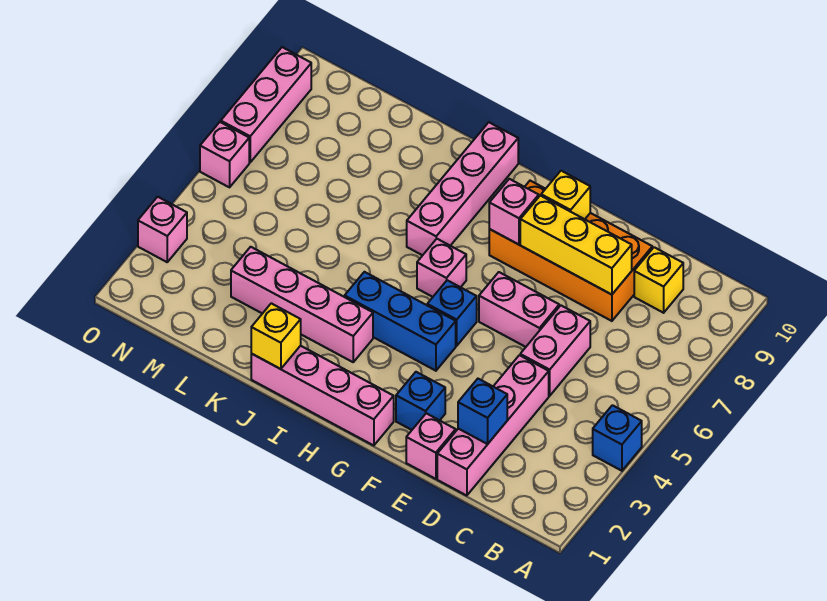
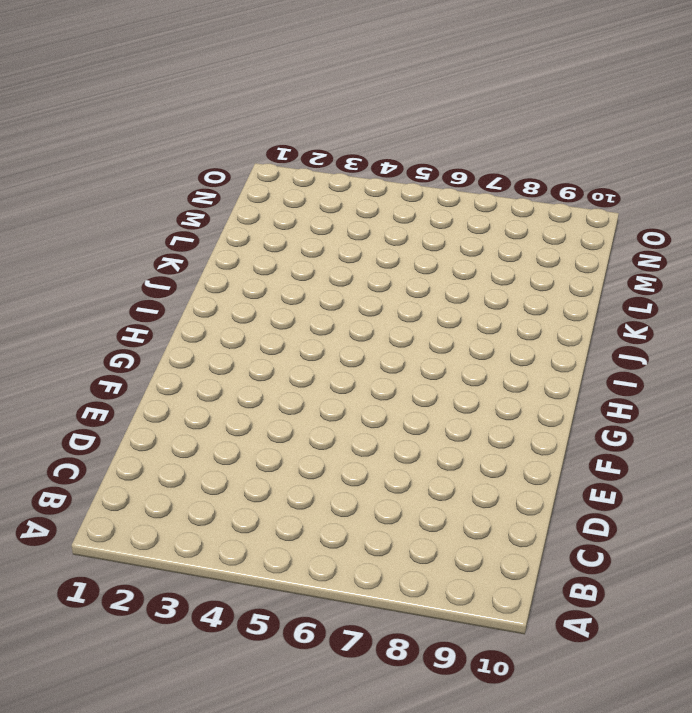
none -> blue 1x1 brick [593,405,642,471]
none -> yellow 1x1 brick [634,247,683,313]
none -> pink 1x4 brick [437,355,549,496]

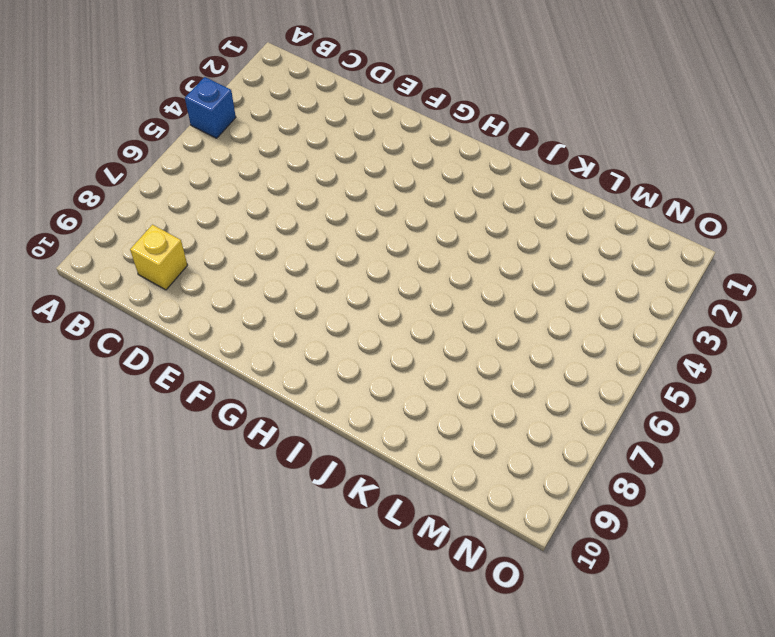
none -> pink 1x4 brick [437,355,549,496]
none -> pink 1x2 brick [520,306,590,396]
none -> orange 2x4 brick [489,181,652,321]

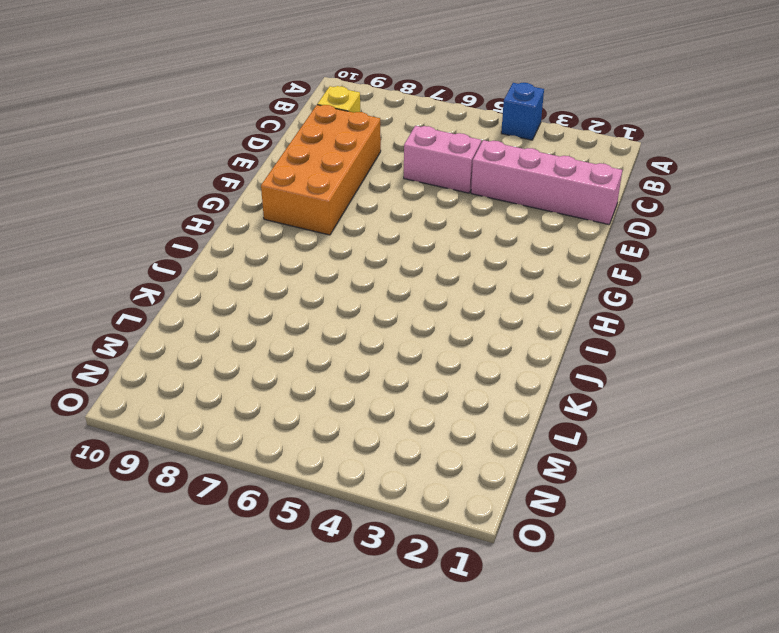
none -> pink 1x1 brick [406,413,456,479]
none -> pink 1x2 brick [479,272,559,347]
none -> blue 1x1 brick [396,372,445,430]

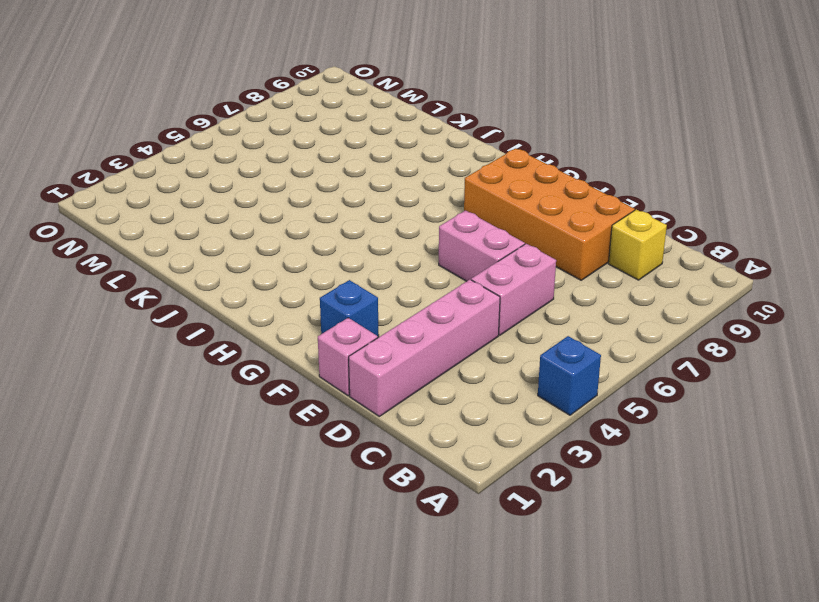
none -> pink 1x4 brick [251,346,394,446]
none -> blue 1x3 brick [345,272,456,371]
none -> blue 1x1 brick [427,280,477,346]

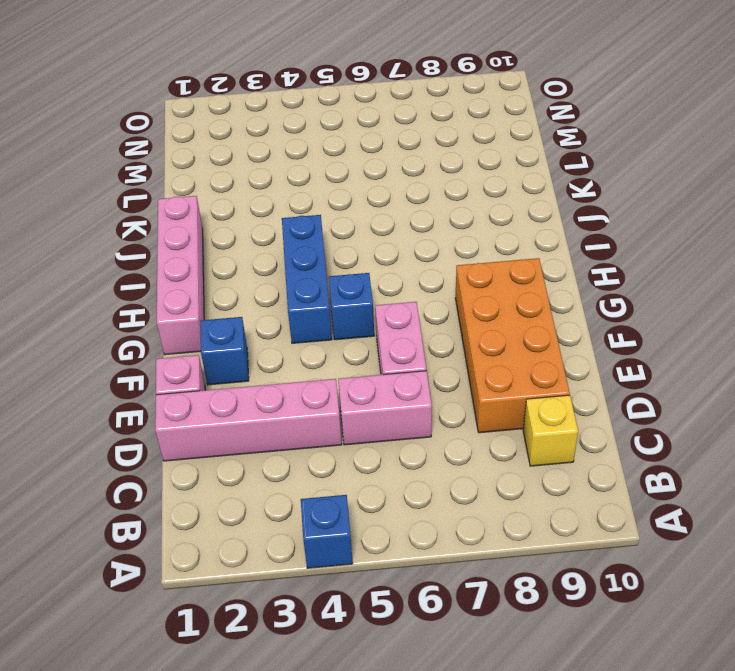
none -> pink 1x1 brick [417,239,466,297]
none -> pink 1x4 brick [231,247,373,362]
none -> pink 1x4 brick [407,122,518,255]

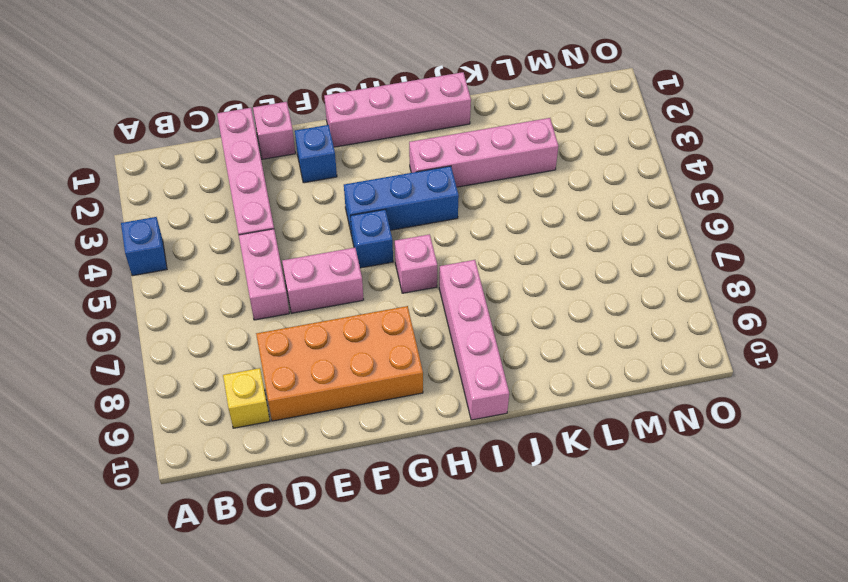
none -> pink 1x1 brick [138,197,187,262]
none -> pink 1x1 brick [200,122,249,187]
none -> pink 1x3 brick [221,47,311,162]

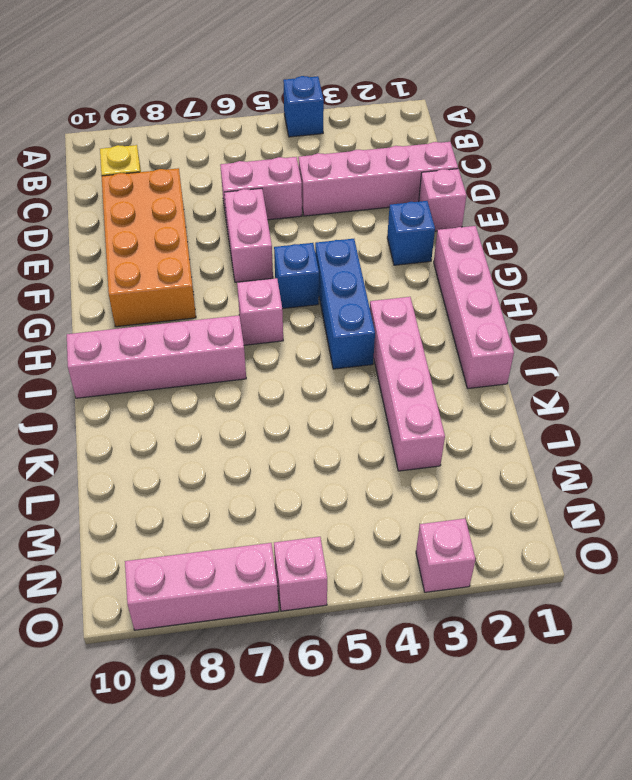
none -> blue 1x1 brick [458,379,507,444]
none -> yellow 1x3 brick [520,196,632,295]
none -> yellow 1x1 brick [541,171,590,219]

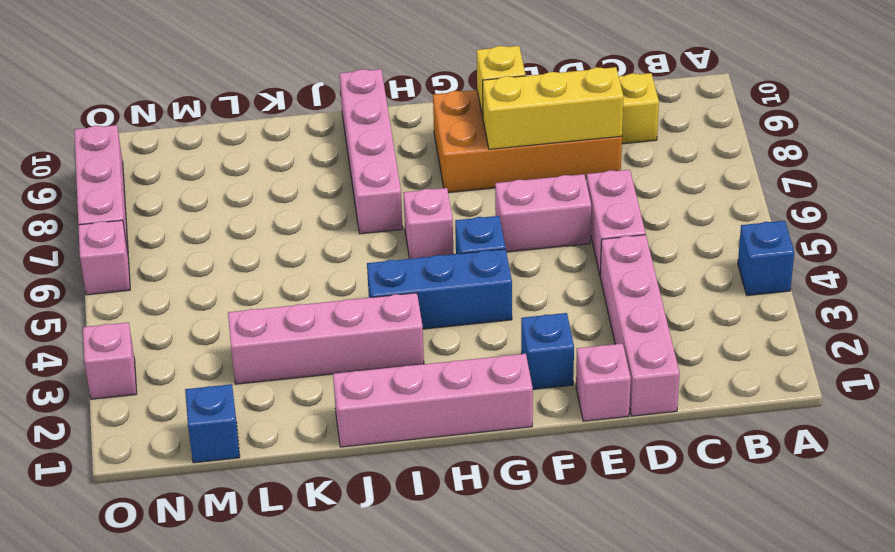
blue 1x1 brick [185,384,240,463] -> blue 1x1 brick moved to [458,379,507,444]
none -> pink 1x1 brick [489,179,539,245]
none -> yellow 1x1 brick [251,303,301,369]

